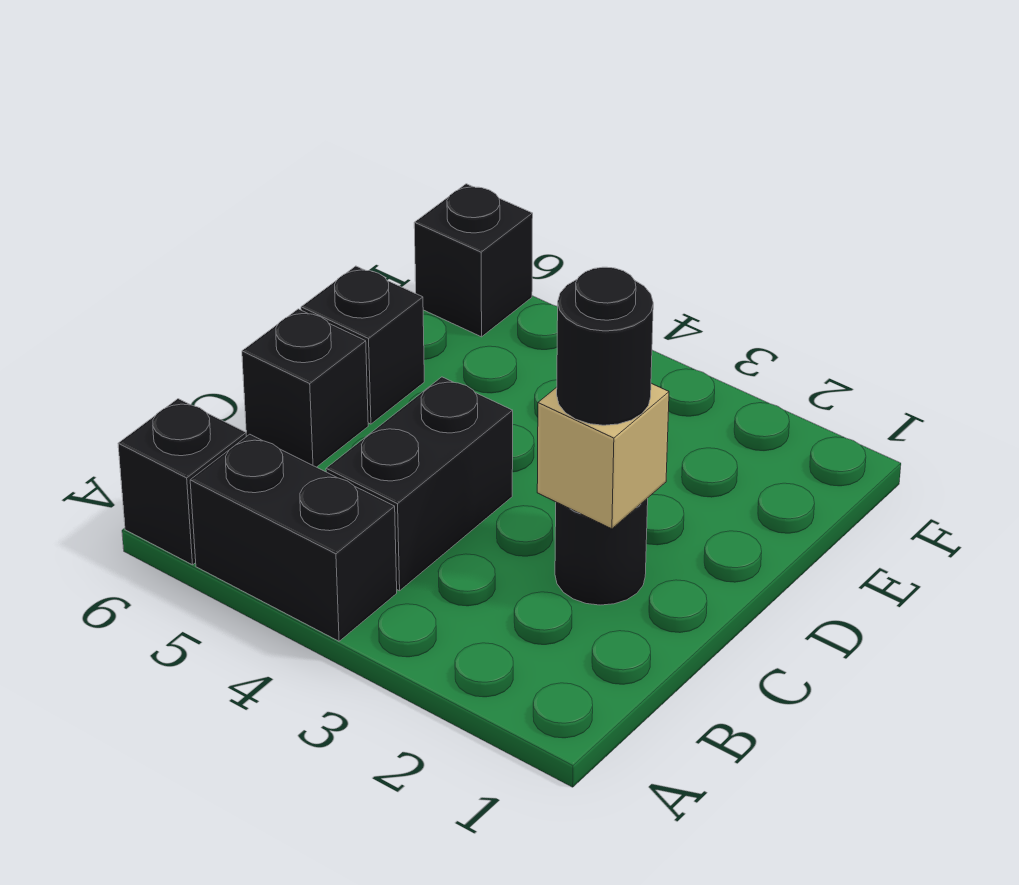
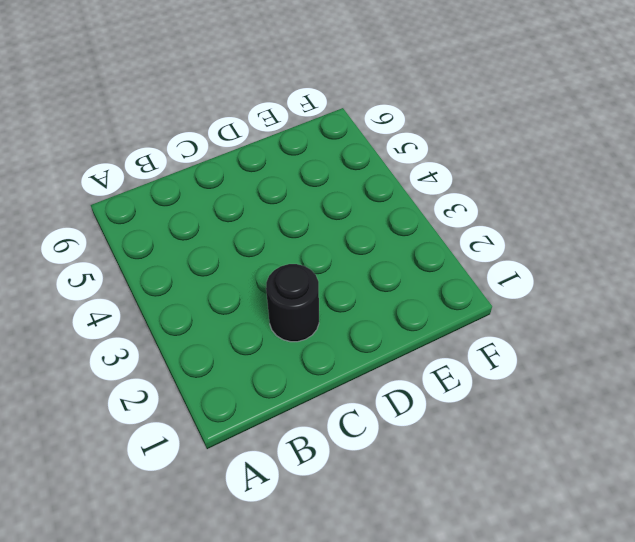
none -> black 1x2 brick [190,434,397,641]
none -> black 1x1 brick [118,399,246,565]

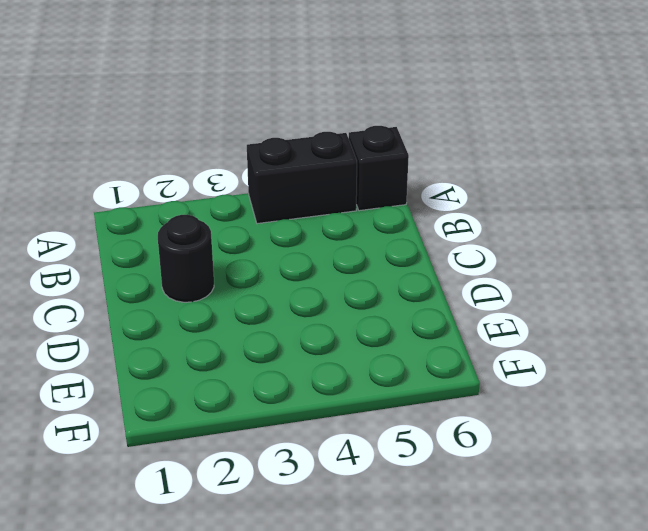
none -> black 1x2 brick [326,377,513,591]
none -> black 1x1 brick [242,309,368,467]

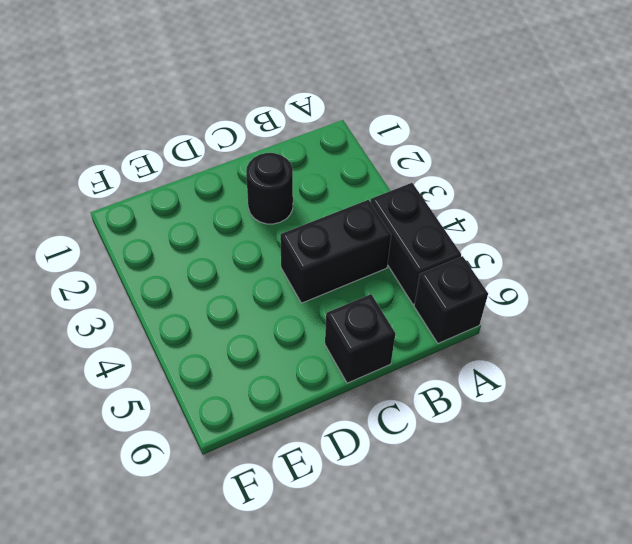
none -> black 1x1 brick [301,266,424,424]
none -> black 1x1 brick [414,184,533,337]

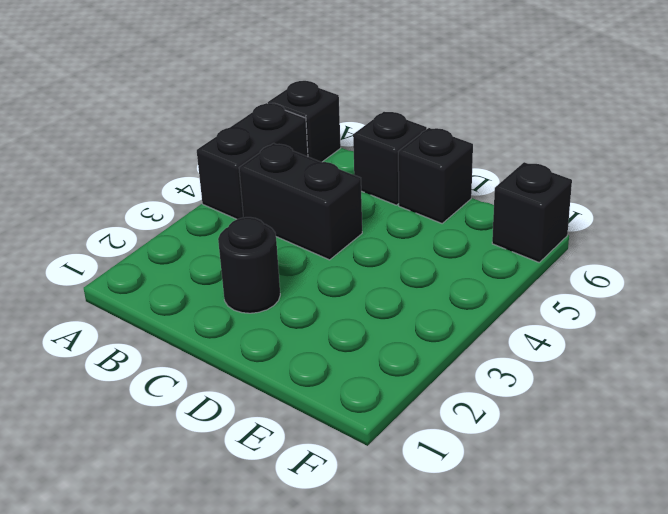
none -> tan 1x1 brick [537,383,669,529]
none -> black 1x1 round brick [557,267,653,425]

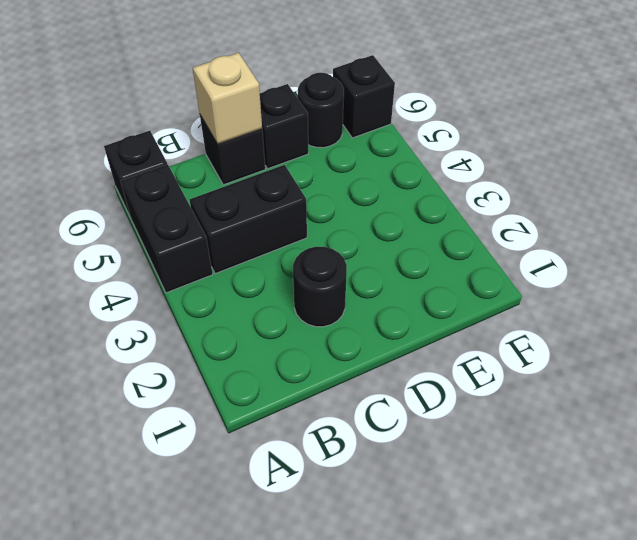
tan 1x1 brick [193,53,262,144] -> tan 1x1 brick moved to [537,383,669,529]
black 1x1 round brick [298,73,344,148] -> black 1x1 round brick moved to [557,267,653,425]

